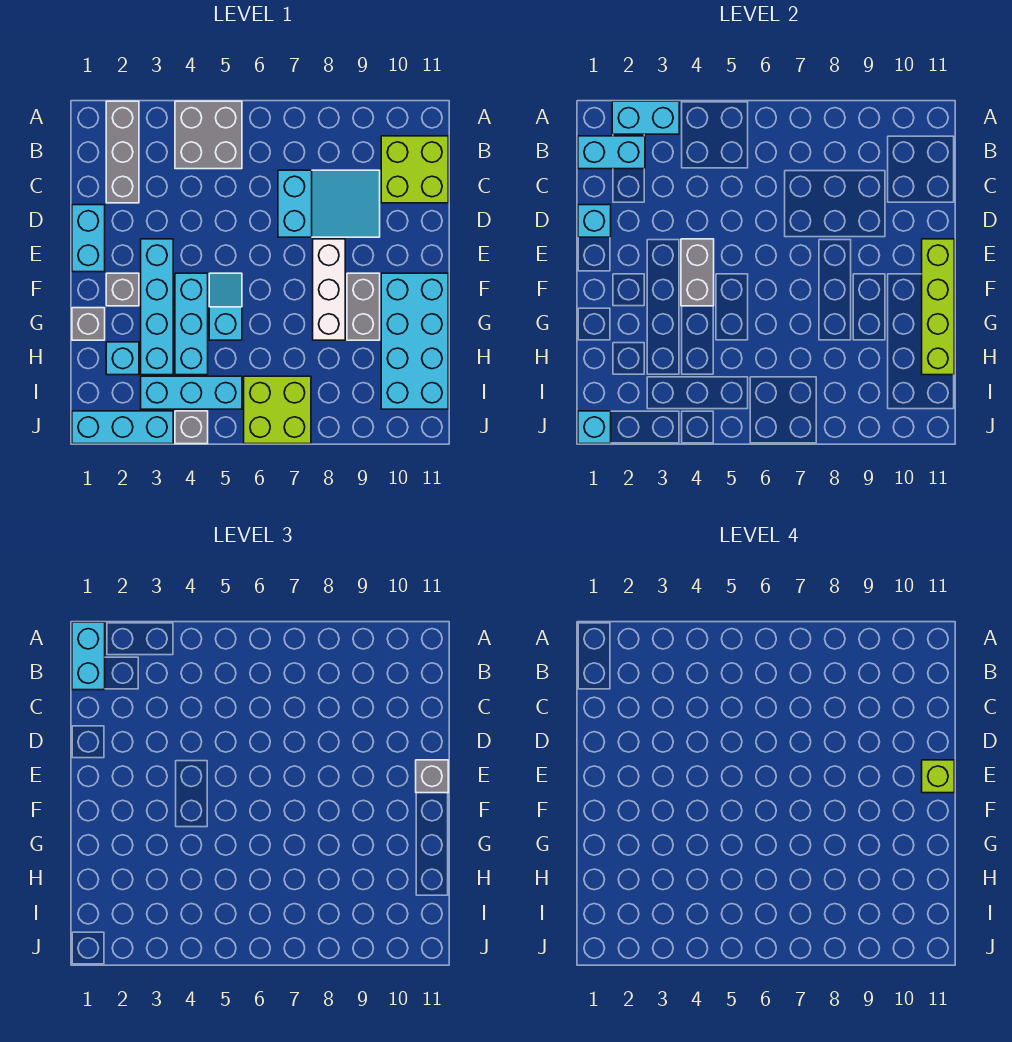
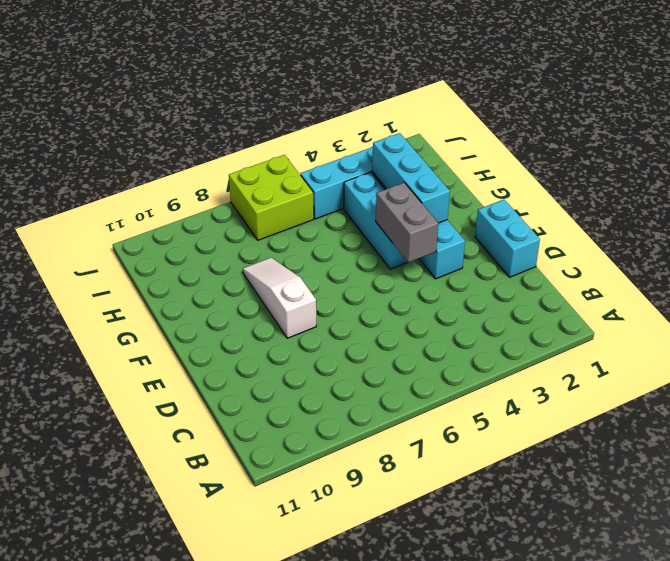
white 1x3 slope [243,258,316,338] -> white 1x3 brick [313,239,345,340]
cyan 1x3 brick [372,133,450,223] -> cyan 1x3 brick turned to [72,411,173,444]
none -> grey 1x3 brick [106,101,139,203]
none -> grey 2x2 brick [175,101,242,169]
none -> lime 2x2 brick [381,136,448,203]

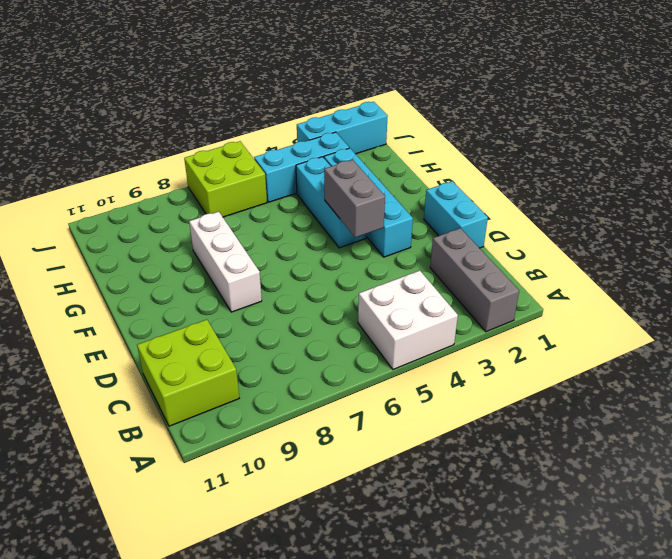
white 2x2 brick [358,271,458,369] -> grey 2x2 brick [175,101,242,169]
none -> cyan 2x3 slope [278,170,380,237]
none -> grey 1x1 brick [106,273,139,306]
none -> cyan 1x2 slope [209,273,242,340]

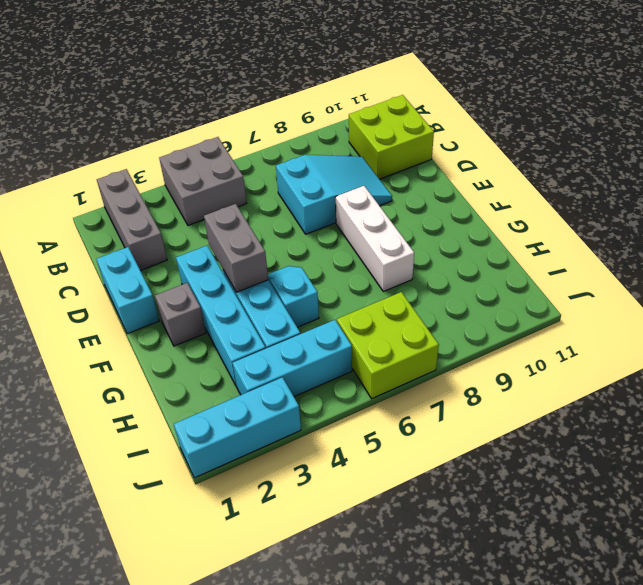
none -> grey 1x2 brick [347,273,380,340]
none -> cyan 2x4 brick [381,273,448,409]
none -> grey 1x1 brick [72,308,105,340]

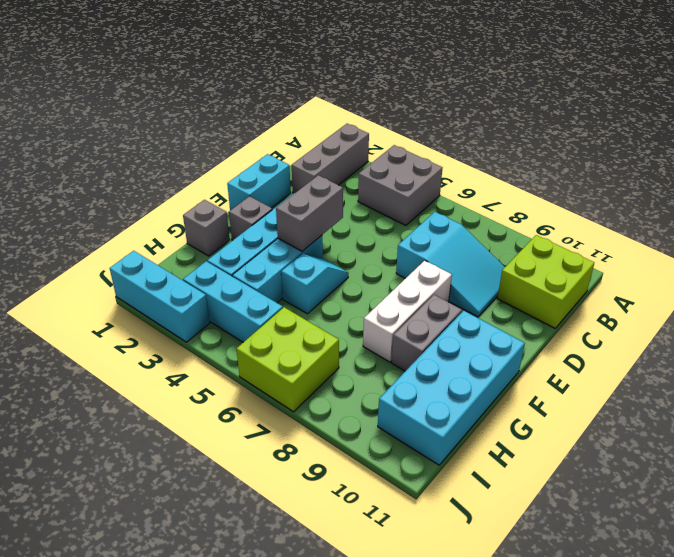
none -> cyan 1x1 brick [106,342,139,375]
none -> grey 1x1 brick [175,411,208,444]
none -> cyan 1x2 brick [612,101,679,134]

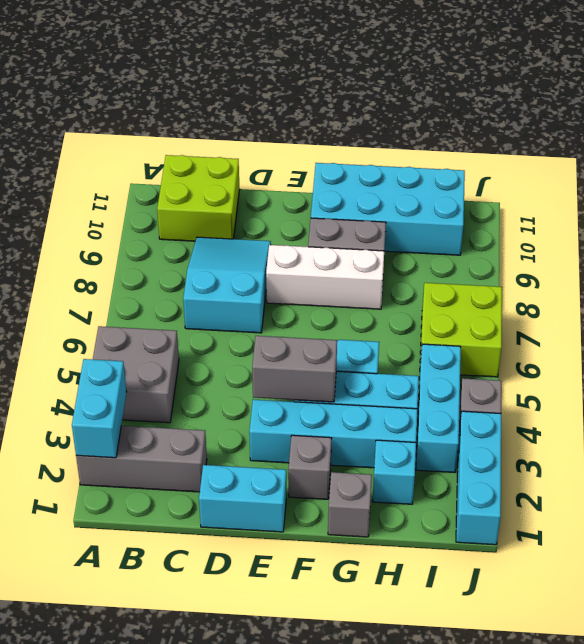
none -> cyan 1x2 brick [578,136,645,169]
none -> cyan 1x1 brick [578,205,611,237]
none -> lime 1x4 brick [922,239,954,375]

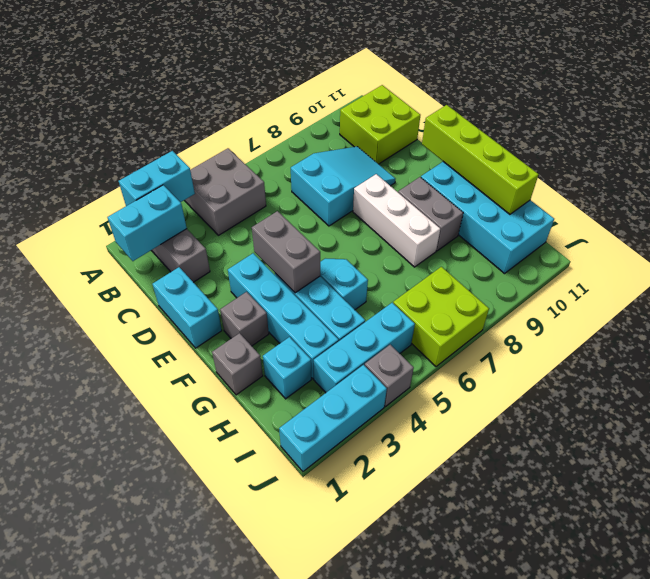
none -> cyan 1x1 brick [578,205,611,237]
none -> cyan 1x1 brick [578,411,611,444]
none -> cyan 1x2 brick [72,622,105,690]

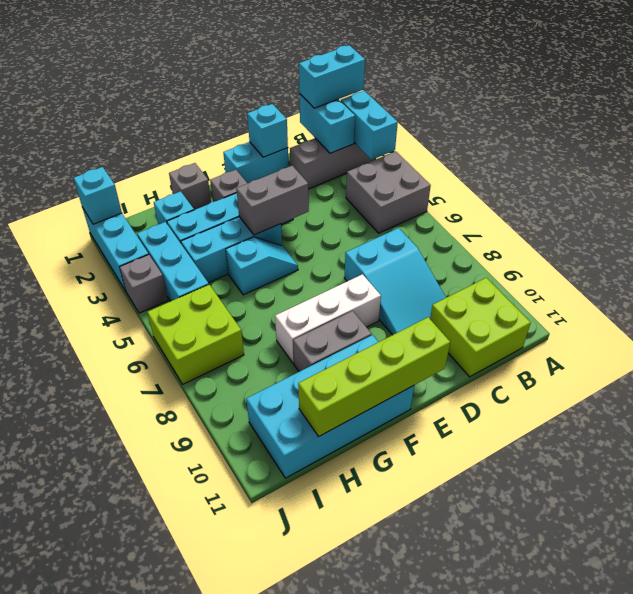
none -> grey 1x1 brick [416,760,448,793]
none -> lime 1x1 brick [922,760,954,793]

